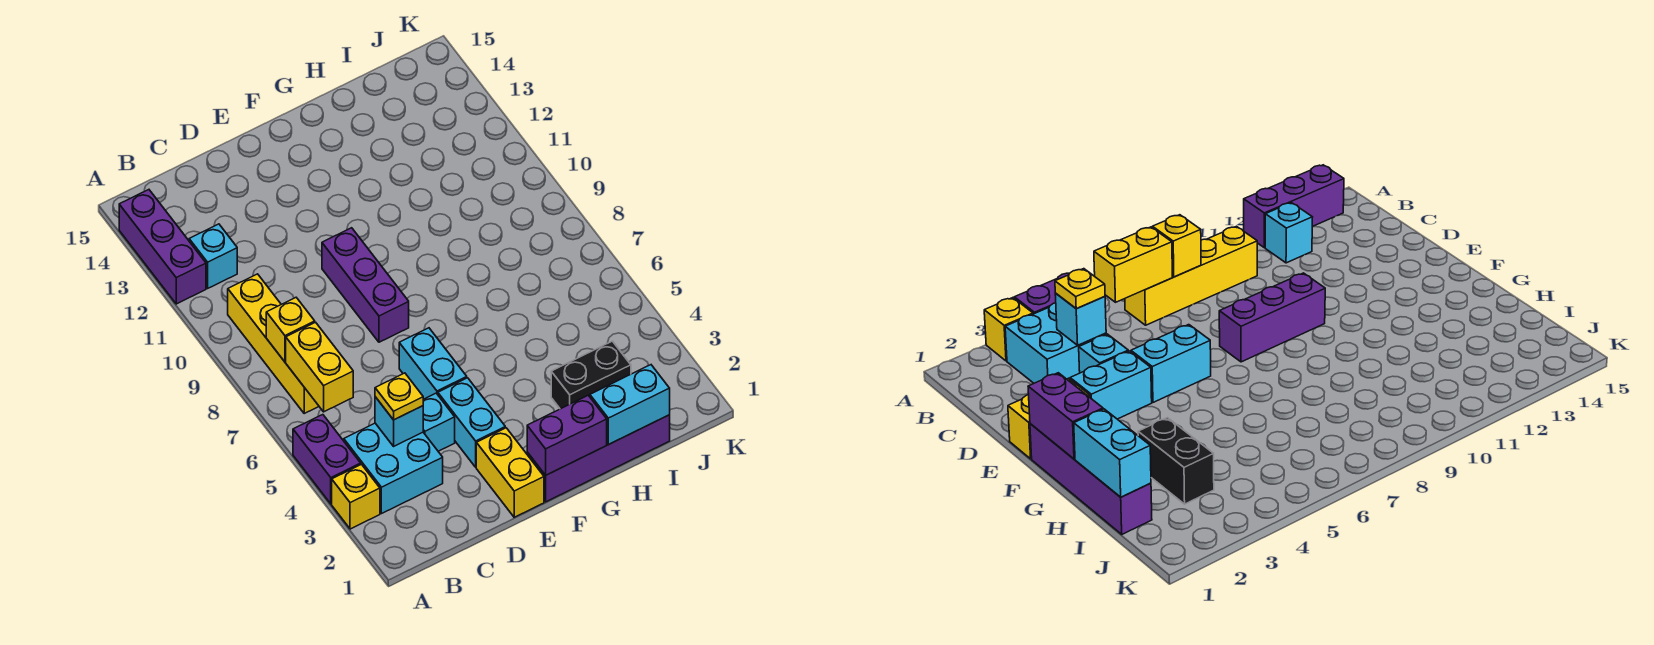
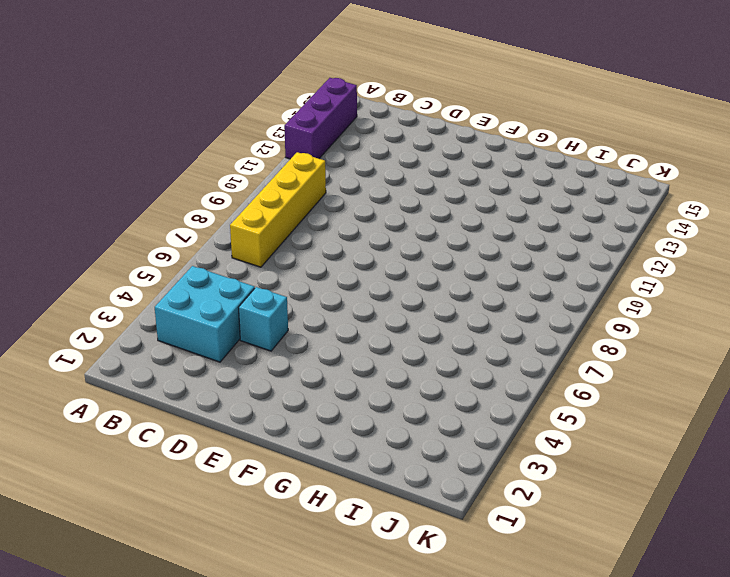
none -> yellow 1x1 brick [332,465,380,529]
none -> purple 1x2 brick [293,415,361,504]
none -> cyan 1x1 brick [189,224,237,288]

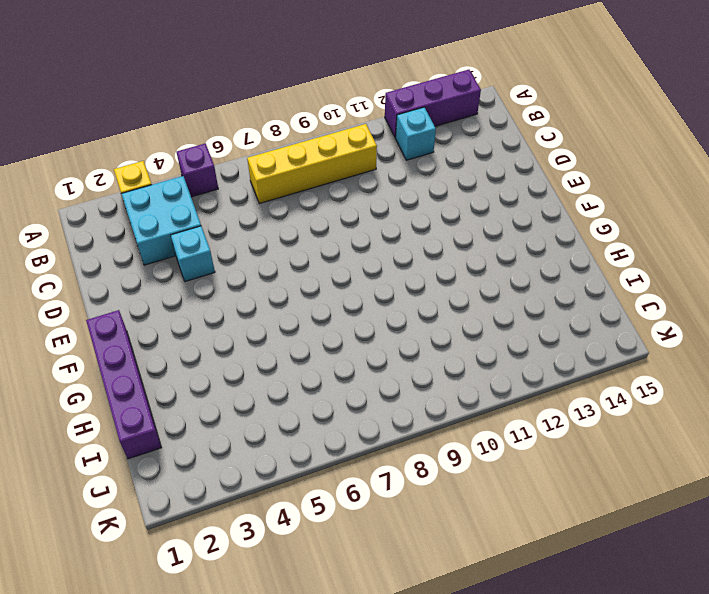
purple 1x1 brick [177,143,218,197] -> purple 1x2 brick [293,415,361,504]
none -> yellow 1x2 brick [476,428,544,517]
none -> cyan 1x2 brick [438,378,505,467]
none -> cyan 1x2 brick [399,328,467,399]

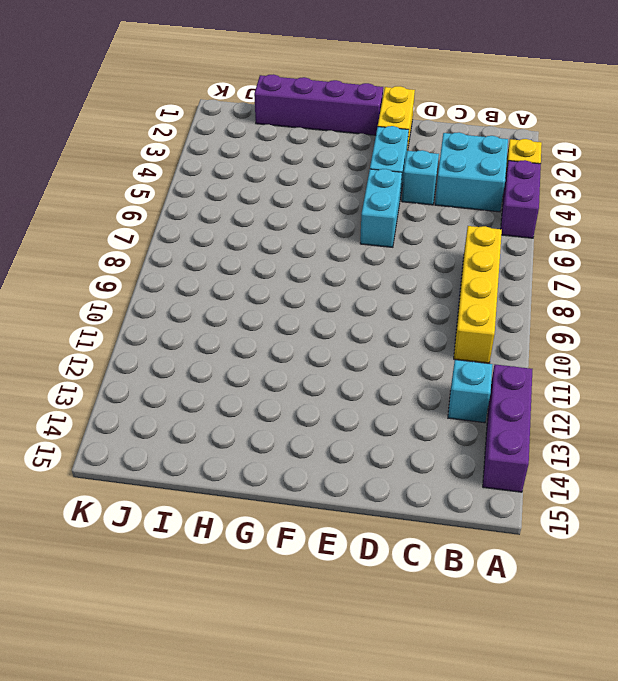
none -> purple 1x3 brick [322,228,409,342]
none -> black 1x2 brick [551,341,631,409]
none -> yellow 1x2 brick [286,322,353,412]

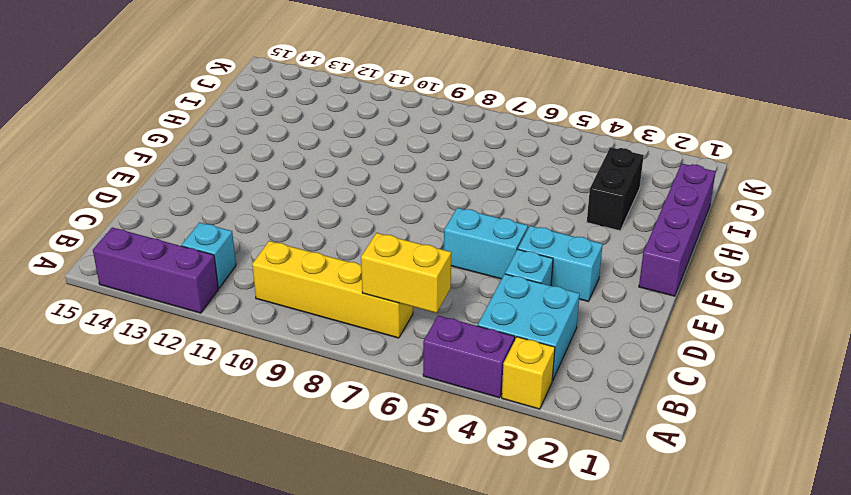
none -> yellow 1x2 brick [476,428,544,517]
none -> purple 1x3 brick [322,228,409,342]
none -> yellow 1x1 brick [266,298,315,362]

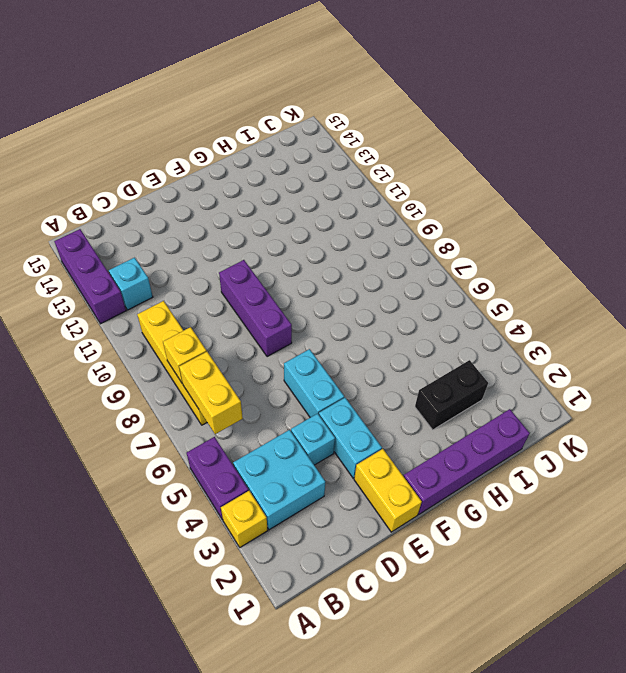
none -> cyan 1x1 brick [375,397,423,446]
none -> purple 1x2 brick [527,395,607,475]
none -> cyan 1x2 brick [590,365,670,444]

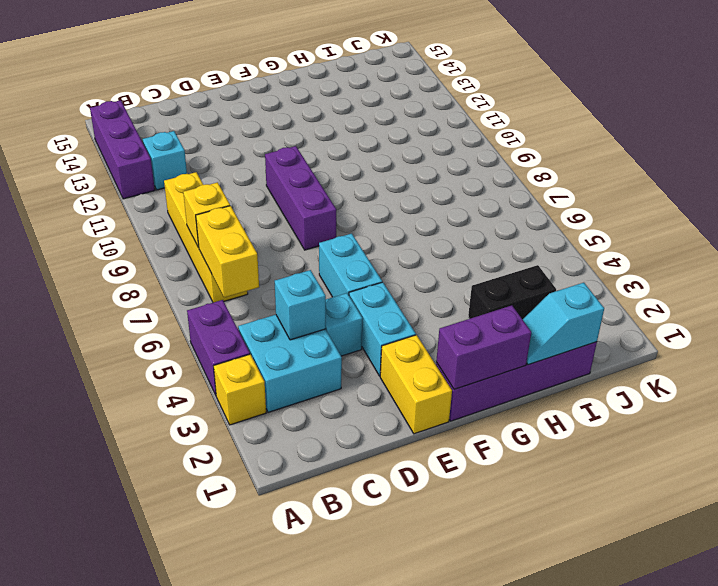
cyan 1x2 slope [523,283,604,365] -> cyan 1x2 brick [590,365,670,444]
none -> yellow 1x1 plate [375,373,423,420]

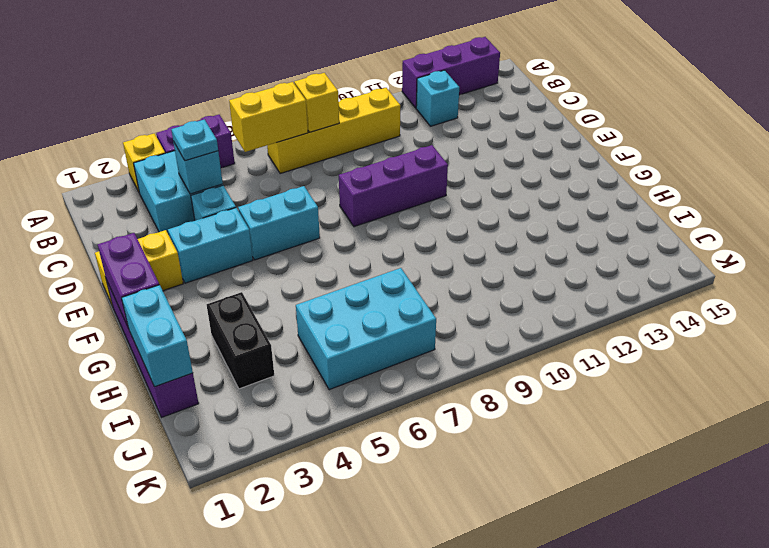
cyan 1x1 plate [171,119,218,161] -> yellow 1x1 plate [375,373,423,420]
cyan 2x3 brick [296,268,436,390] -> none

